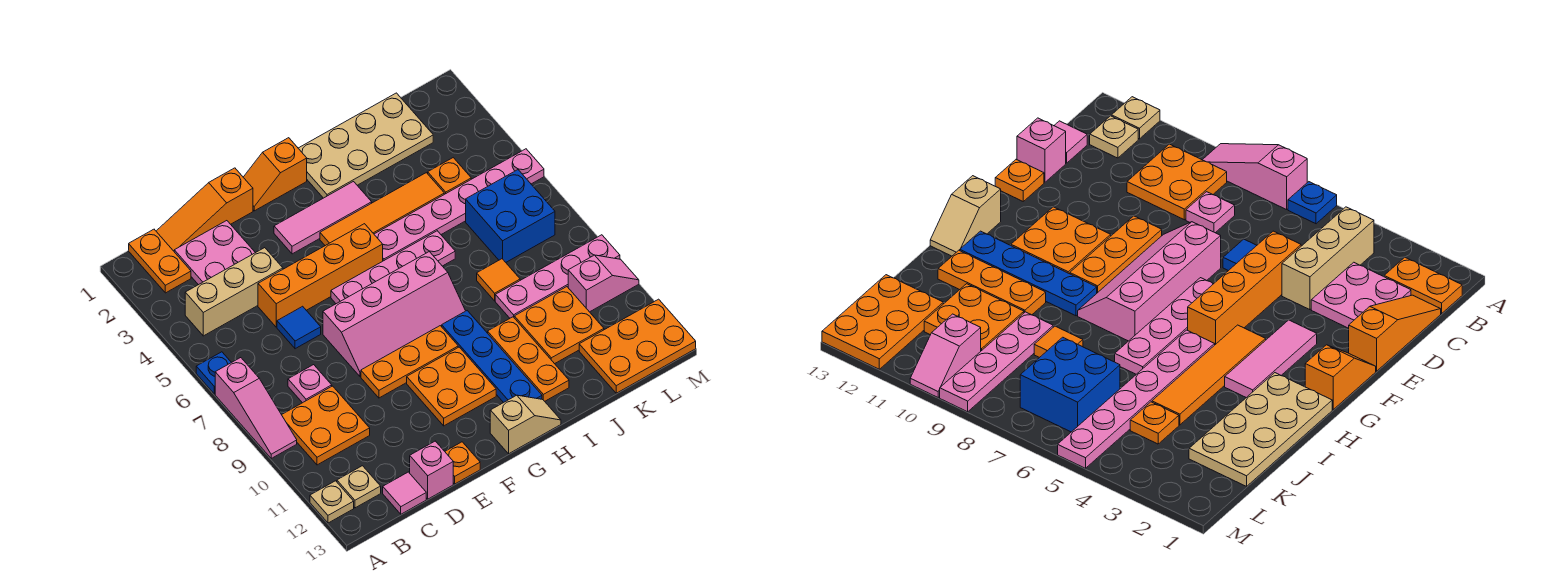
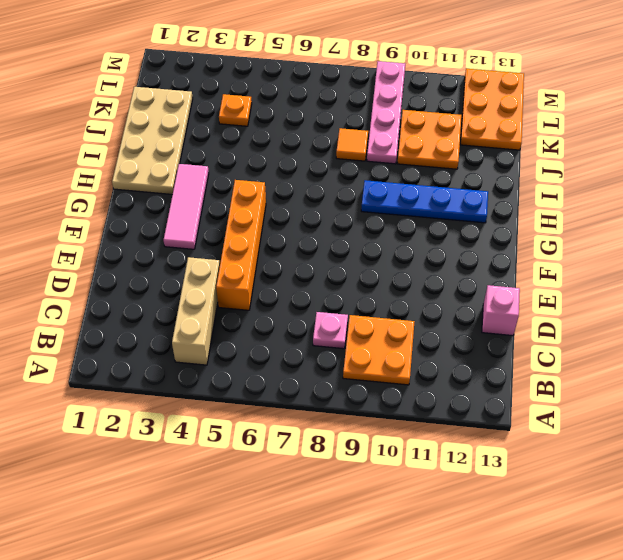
none -> blue 1x1 plate [196,352,231,394]
none -> pink 1x3 slope [215,358,297,458]
none -> tan 1x1 plate [310,481,354,523]
none -> orange 1x2 plate [129,229,191,293]

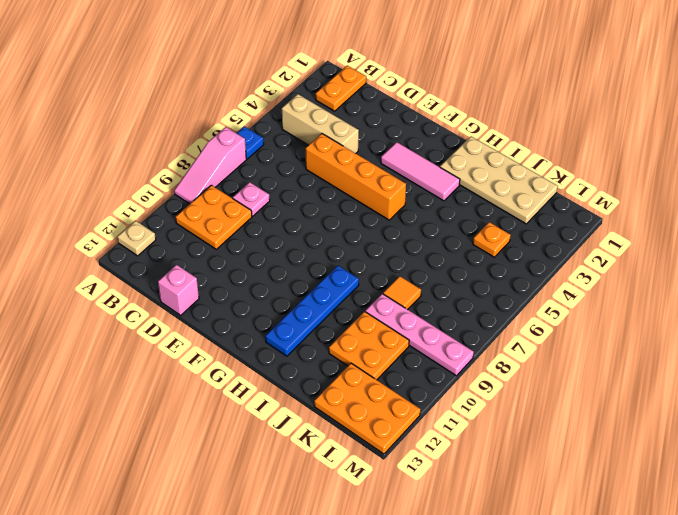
none -> tan 1x1 plate [337,466,381,508]
none -> orange 1x3 slope [156,168,253,251]
none -> pink 2x2 plate [174,221,255,285]
none -> pink 1x1 tile [383,472,426,514]

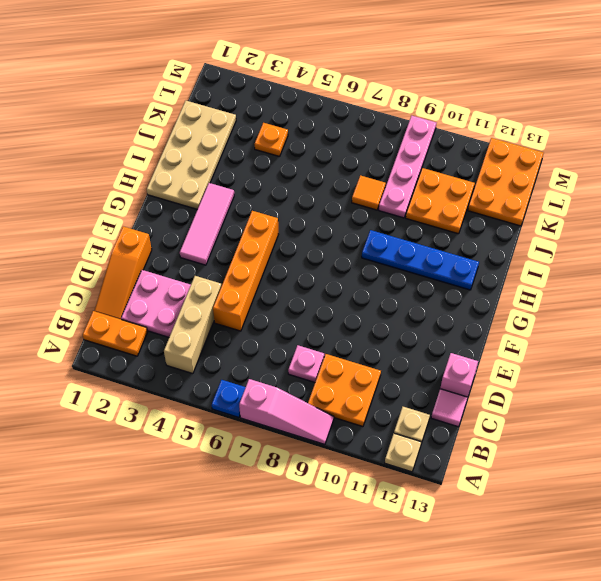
none -> blue 1x1 tile [277,306,321,349]
none -> pink 2x4 slope [323,252,465,376]
none -> orange 1x3 plate [361,326,458,398]
none -> orange 1x1 plate [445,442,480,484]

